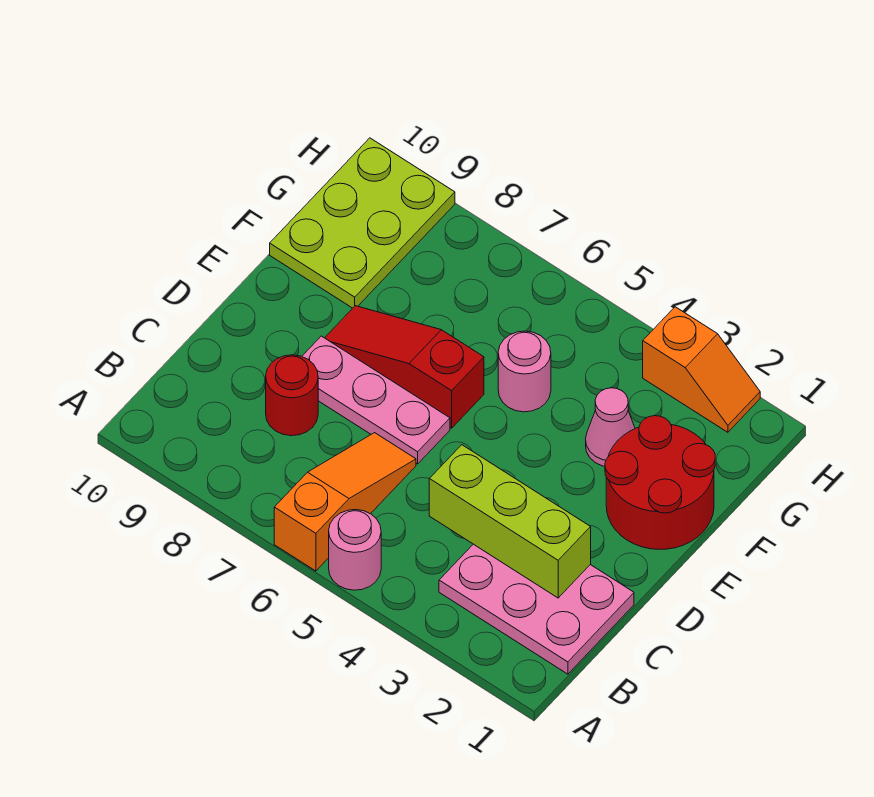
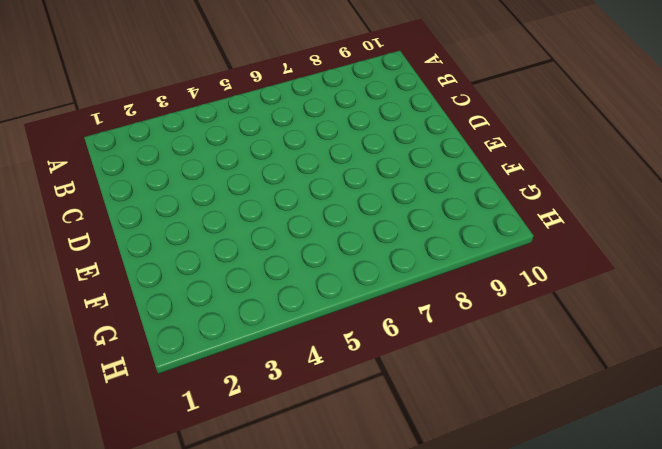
none -> pink 1x1 round brick [329,510,381,590]
none -> orange 1x3 slope [274,433,416,571]
none -> pink 2x3 plate [439,544,634,674]

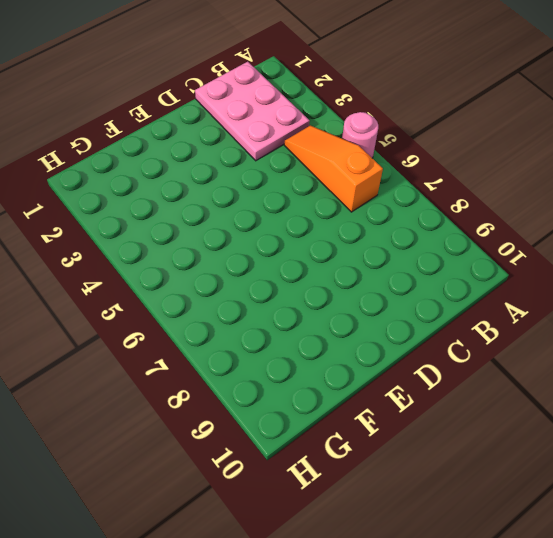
orange 1x3 slope [284,125,383,212] -> orange 1x3 slope turned to [274,433,416,571]
none -> red 1x1 round brick [266,355,318,436]
none -> pink 1x3 plate [302,336,450,464]
none -> red 2x2 round brick [605,416,715,549]

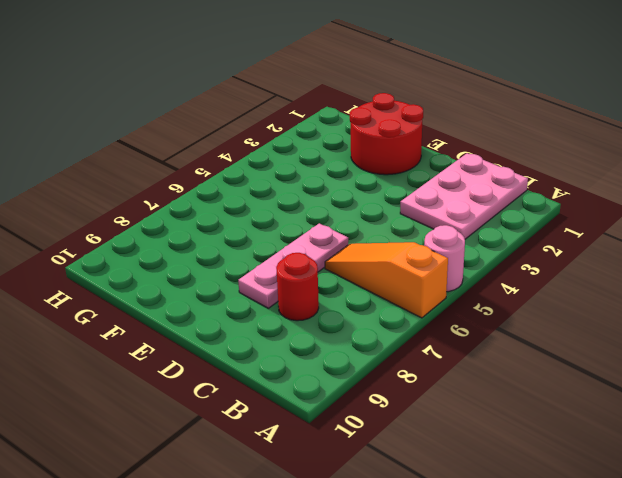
none -> red 1x3 slope [325,306,484,428]
none -> pink 1x1 cone [586,388,635,466]
none -> pink 1x1 round brick [498,331,551,412]

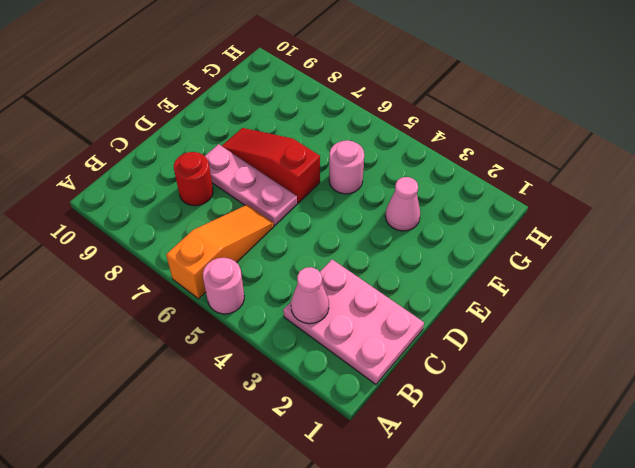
pink 1x1 cone [291,267,329,324] -> none
none -> red 2x2 round brick [605,416,715,549]
none -> lime 2x3 plate [270,138,455,308]
none -> orange 1x2 slope [643,307,760,432]

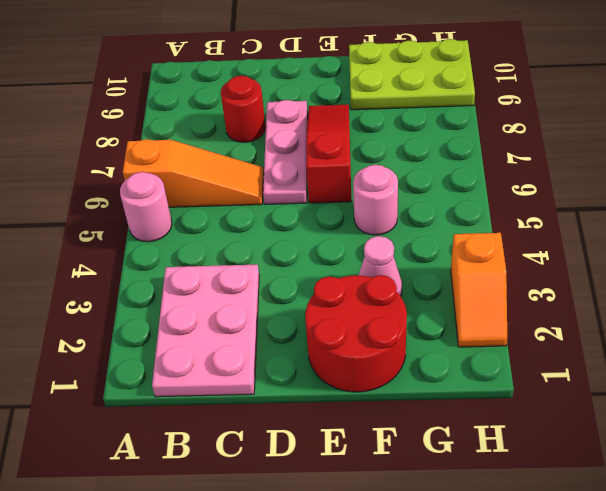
none -> lime 1x3 brick [429,445,591,598]

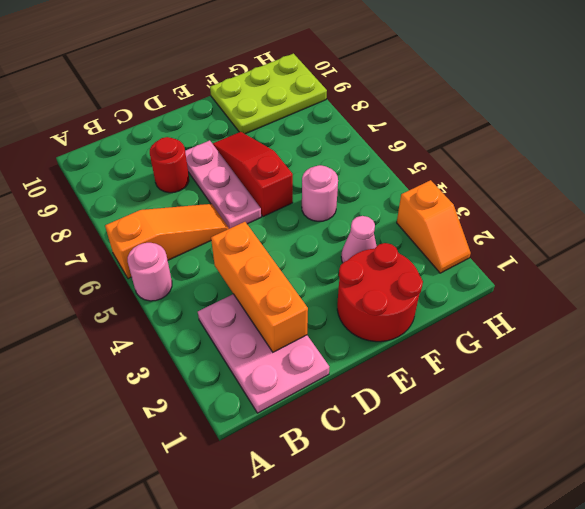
orange 1x3 brick [211,222,308,352] -> lime 1x3 brick [429,445,591,598]

